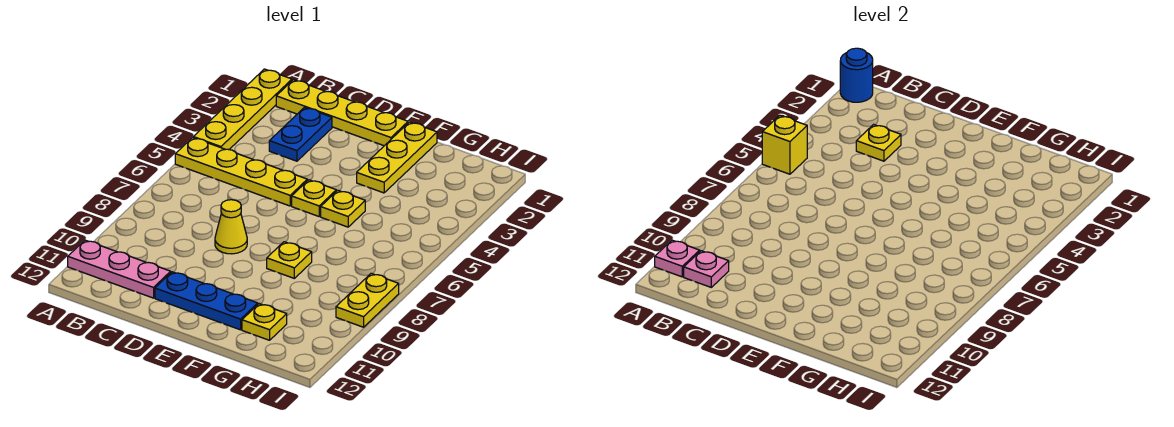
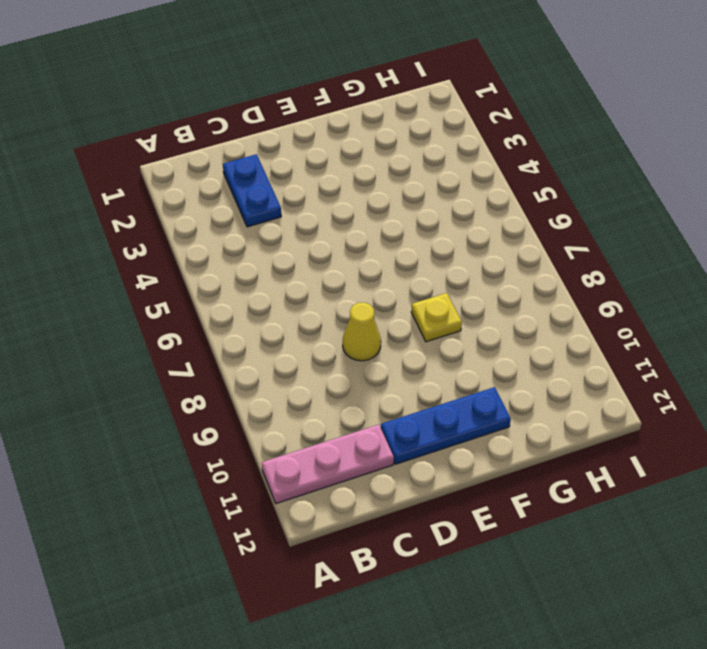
none -> yellow 1x4 plate [193,69,292,150]
none -> yellow 1x4 plate [175,138,307,206]
none -> yellow 1x4 plate [276,80,408,146]

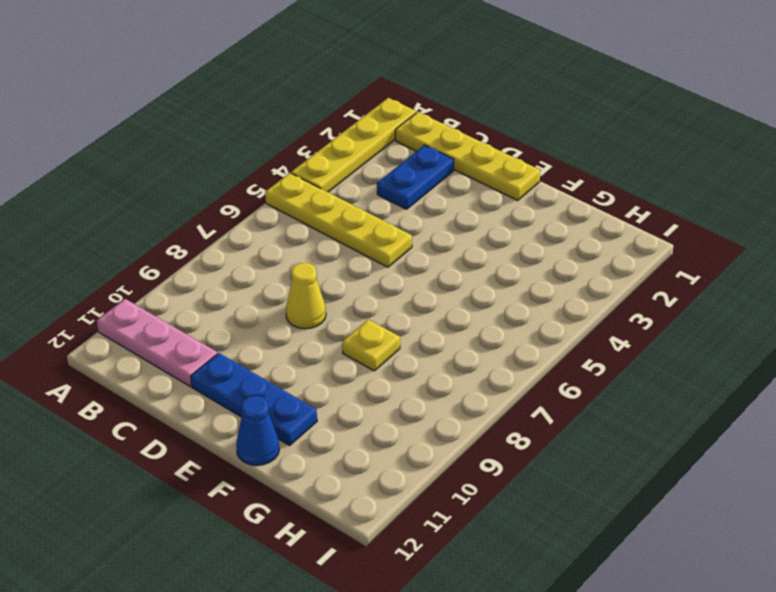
blue 1x1 cone [236,396,279,465] -> none
none -> yellow 1x1 plate [292,180,336,216]
none -> yellow 1x3 plate [357,122,437,193]
none -> yellow 1x1 plate [321,190,365,227]

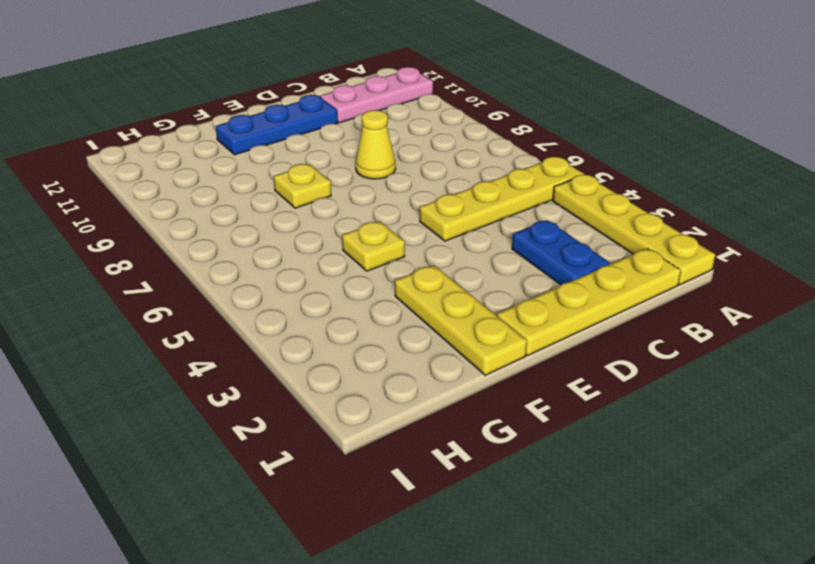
none -> yellow 1x1 plate [292,180,336,216]
none -> yellow 1x1 plate [242,304,287,340]
none -> yellow 1x2 plate [336,273,399,327]

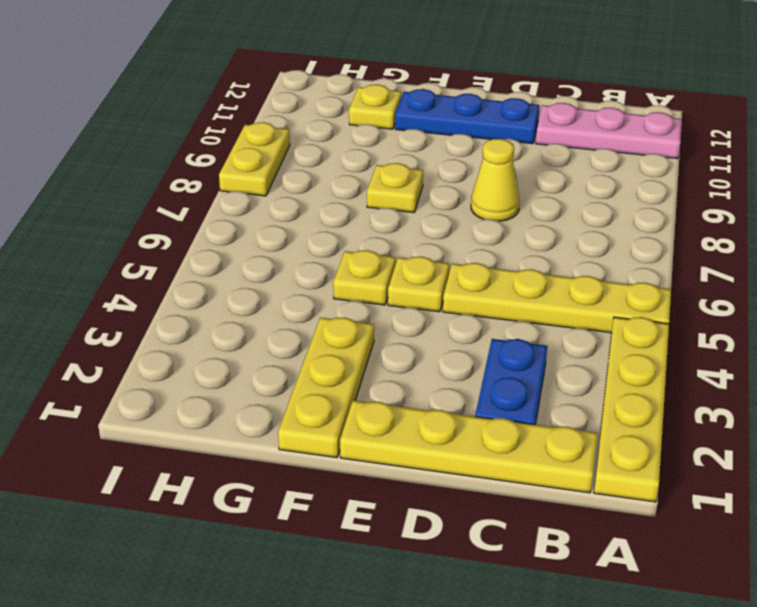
none -> blue 1x1 round brick [840,48,873,102]
none -> yellow 1x1 brick [762,115,807,174]
none -> pink 1x1 plate [655,240,700,277]

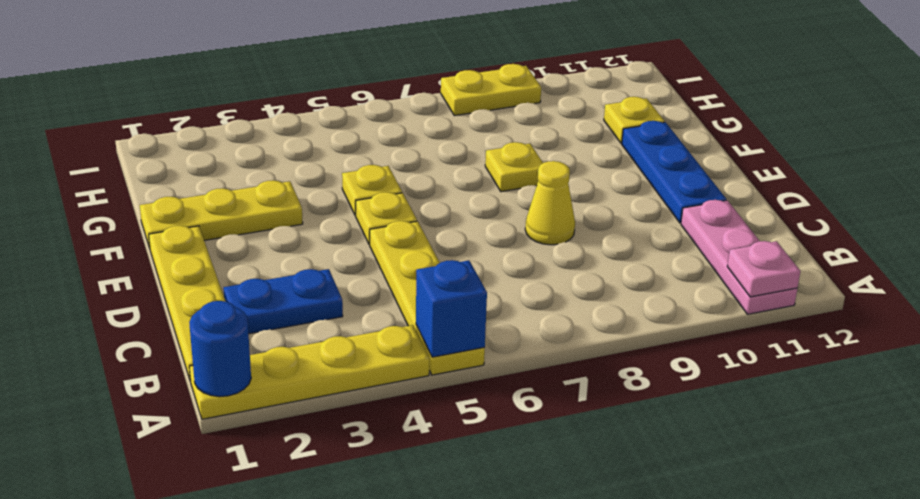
blue 1x1 brick [416,260,487,357] -> yellow 1x1 brick [762,115,807,174]
none -> pink 1x1 plate [684,251,729,287]
none -> yellow 1x1 plate [856,124,901,161]

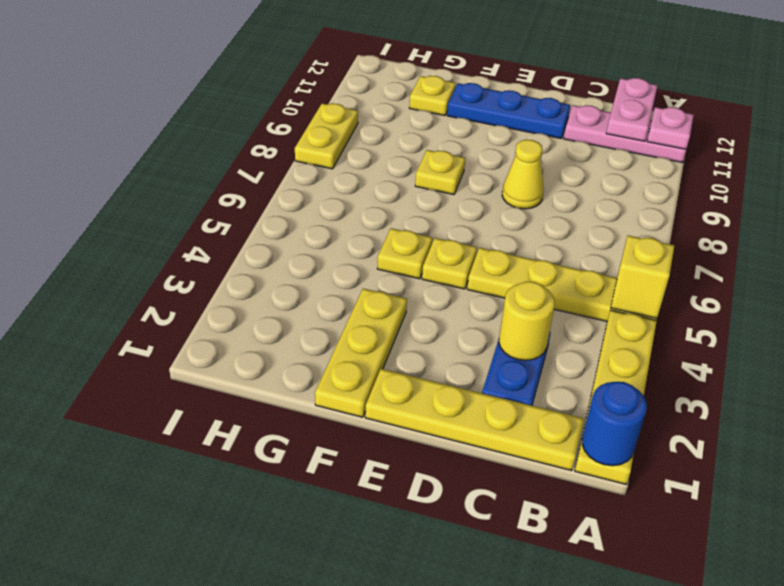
pink 1x2 plate [606,78,658,141] -> pink 1x1 plate [684,251,729,287]
yellow 1x1 round brick [499,281,555,360] -> yellow 1x1 plate [856,124,901,161]

